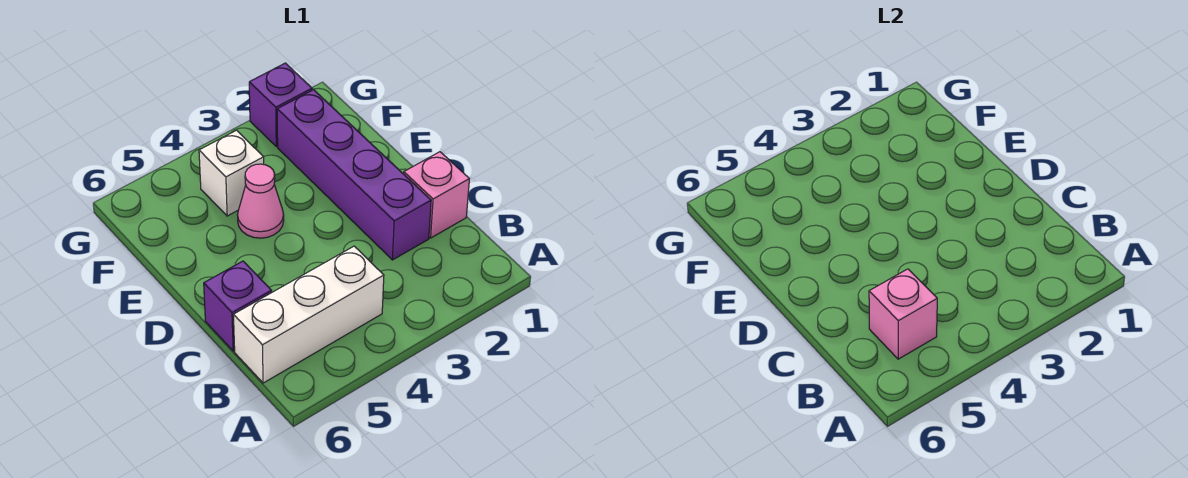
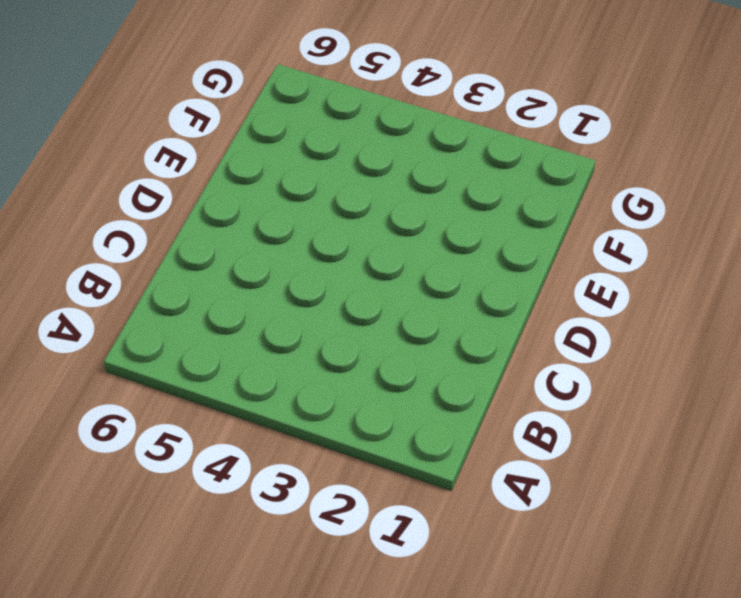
none -> white 1x3 brick [234,246,384,383]
none -> pink 1x1 brick [404,152,469,238]

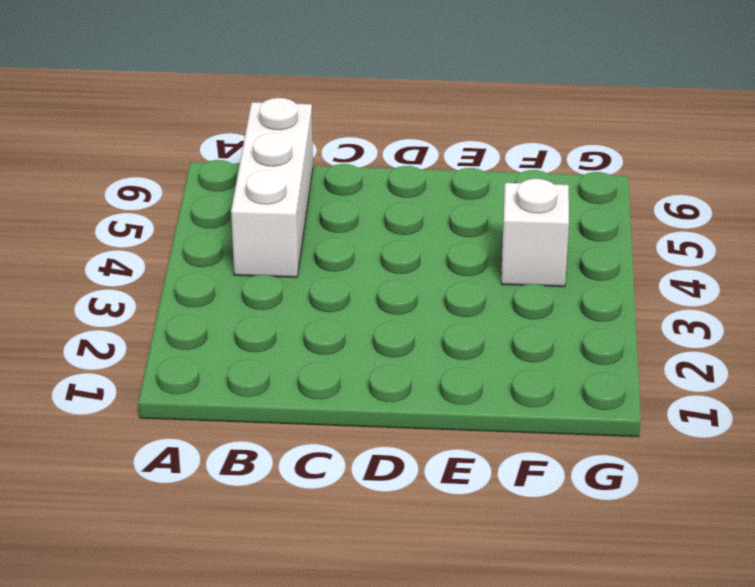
none -> pink 1x1 brick [404,152,469,238]
none -> purple 1x4 brick [277,90,431,260]

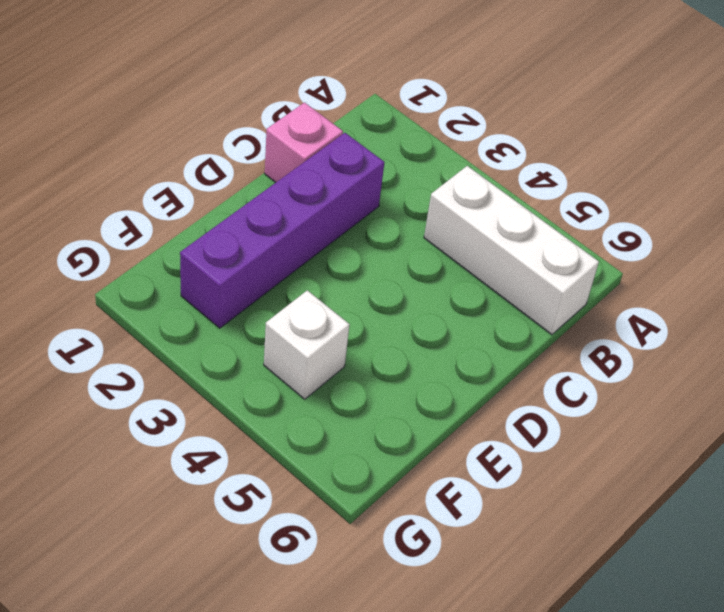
none -> purple 1x1 brick [204,261,272,351]
none -> pink 1x1 cone [238,164,284,238]

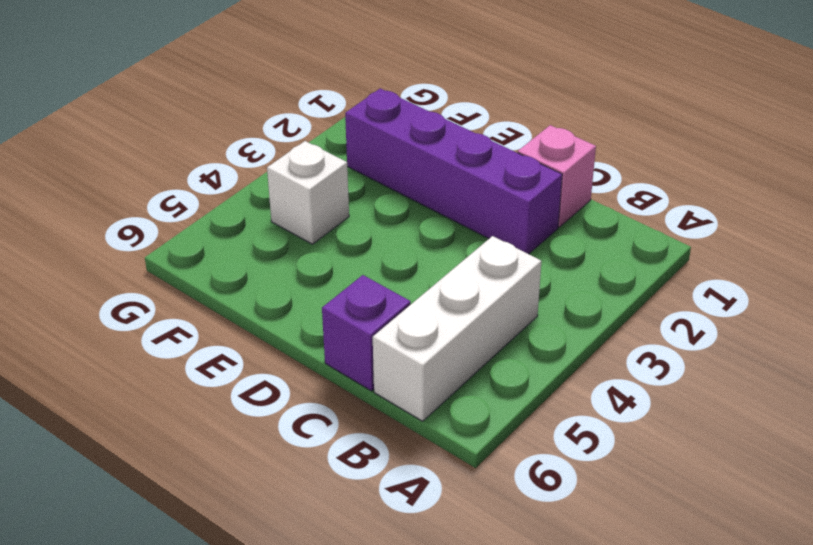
none -> pink 1x1 cone [238,164,284,238]
none -> purple 1x1 brick [249,63,312,147]

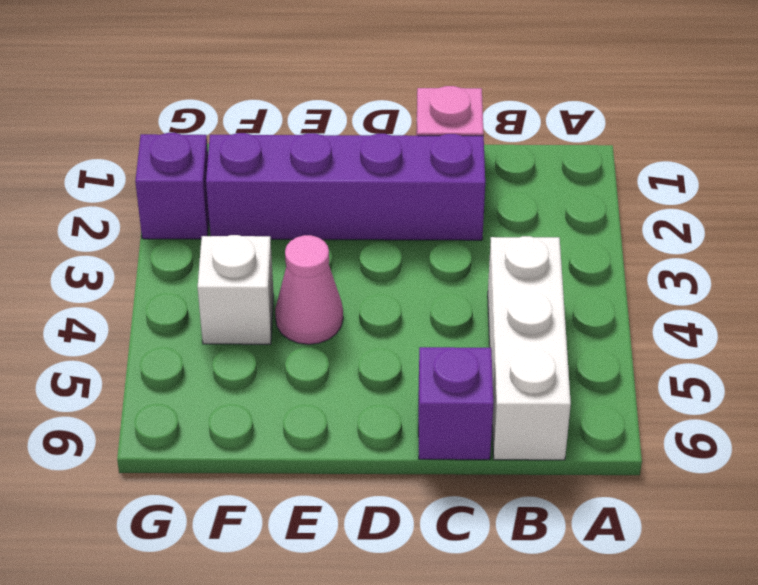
none -> pink 1x1 brick [869,269,937,359]

